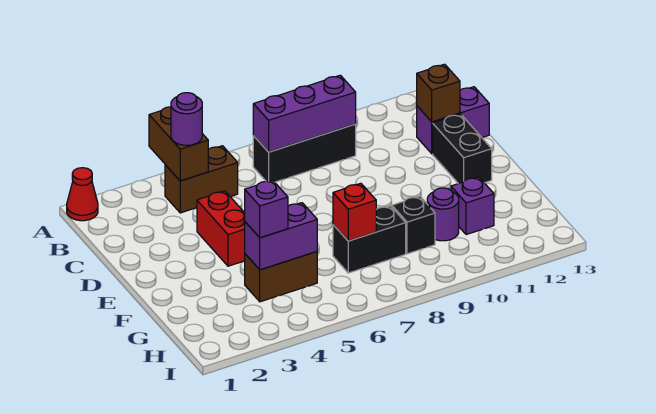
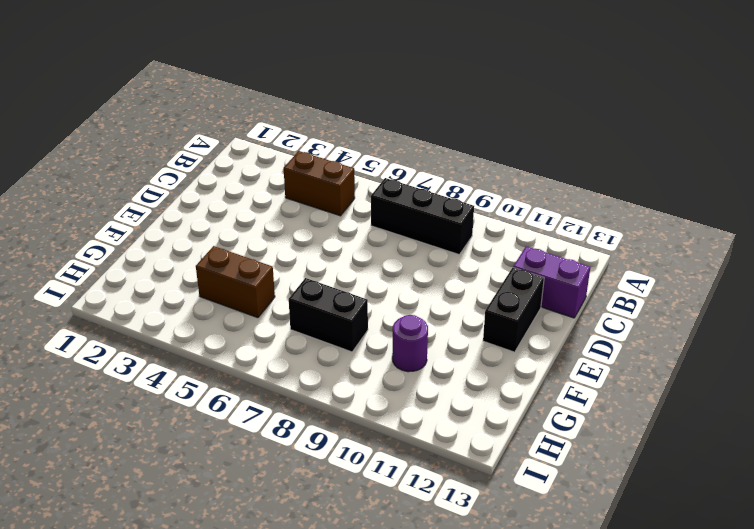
none -> red 1x1 cone [67,168,98,221]
none -> red 1x2 brick [197,191,245,266]
none -> black 1x1 brick [392,196,435,254]

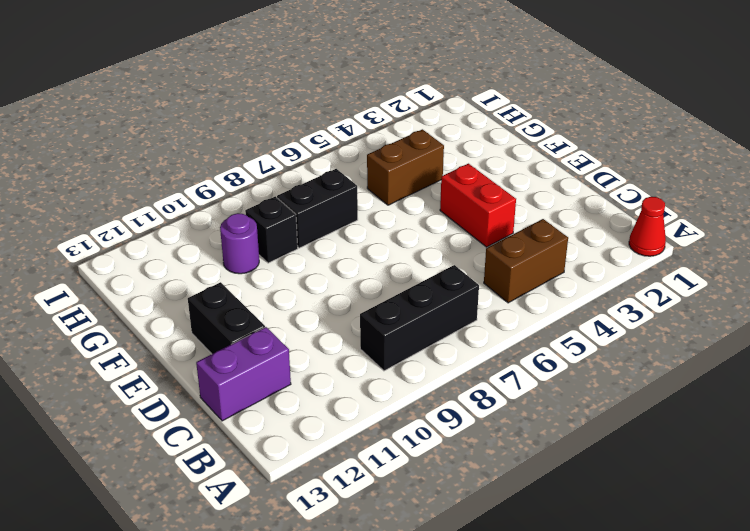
none -> purple 1x1 brick [451,177,494,235]
none -> brown 1x2 brick [149,107,208,181]
none -> purple 1x3 brick [253,75,356,152]

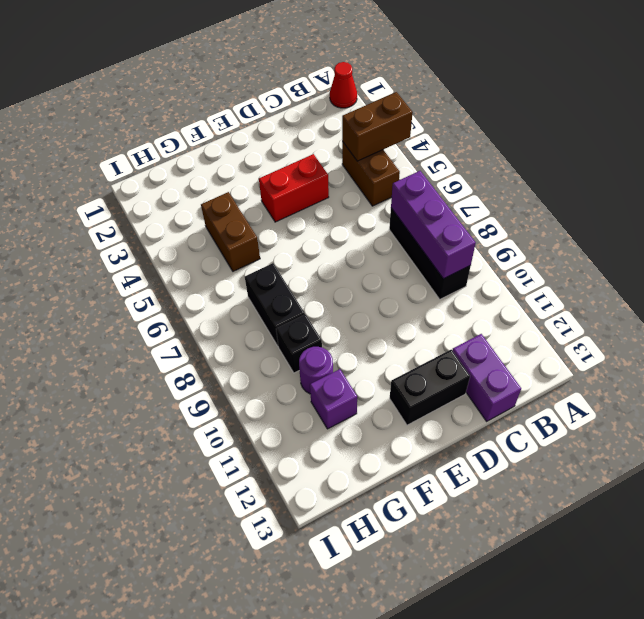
none -> brown 1x1 brick [417,64,460,122]
none -> purple 1x2 brick [245,203,317,270]
none -> red 1x1 brick [333,183,376,241]

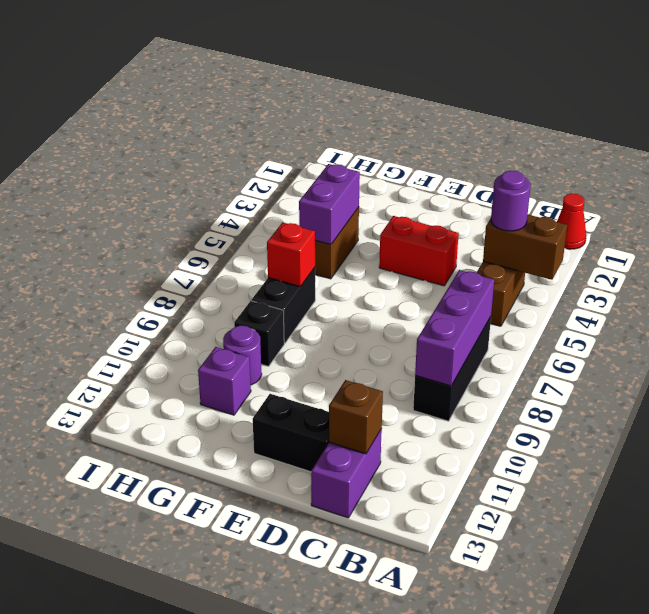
none -> purple 1x1 brick [245,180,288,238]

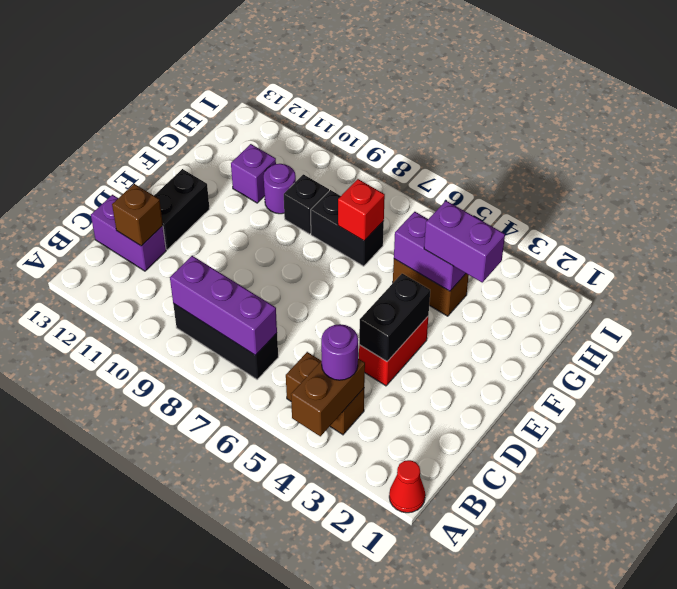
black 1x2 brick [359,274,430,361] -> none
purple 1x2 brick [424,201,505,282] -> purple 1x1 brick [245,180,288,238]

